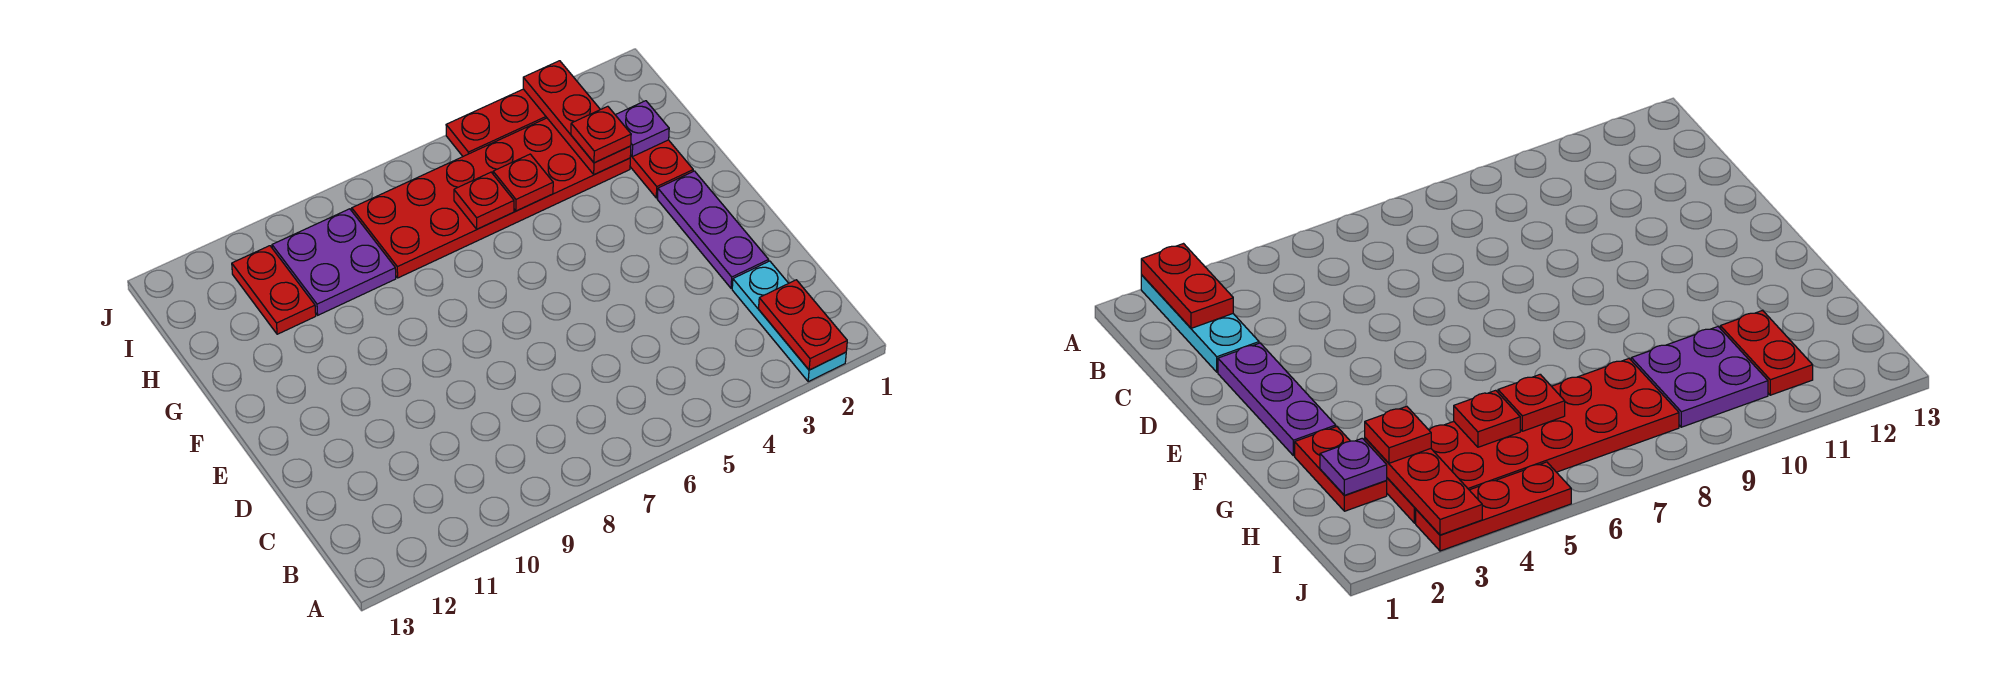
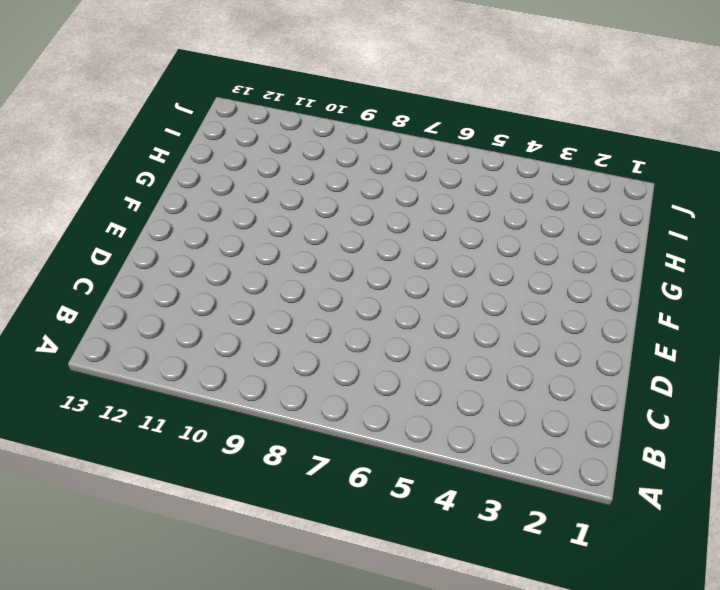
none -> cyan 1x3 plate [732,261,846,381]
none -> purple 1x3 plate [657,171,769,288]
none -> red 1x2 plate [630,140,693,198]

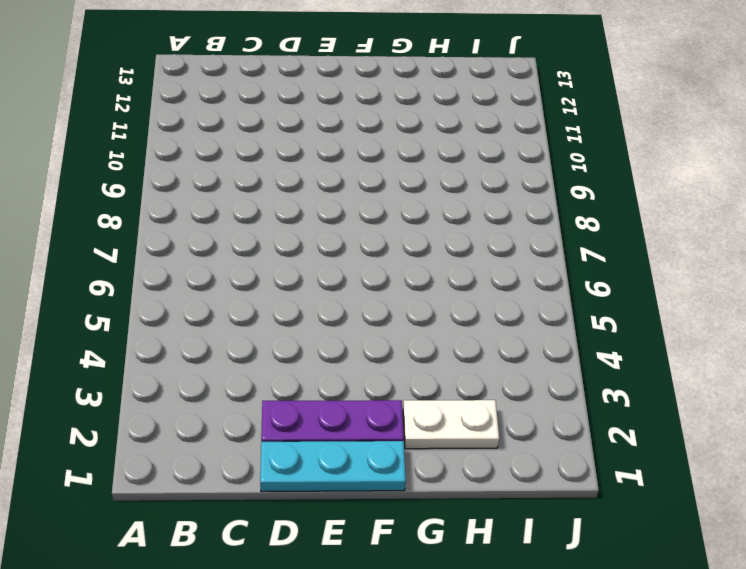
cyan 1x3 plate [260,441,406,492] -> cyan 1x3 plate moved to [732,261,846,381]
white 1x2 plate [403,400,499,449] -> red 1x2 plate [630,140,693,198]
none -> red 2x6 plate [352,118,630,278]
none -> purple 2x2 plate [272,209,396,315]
none -> red 1x2 plate [232,246,316,334]

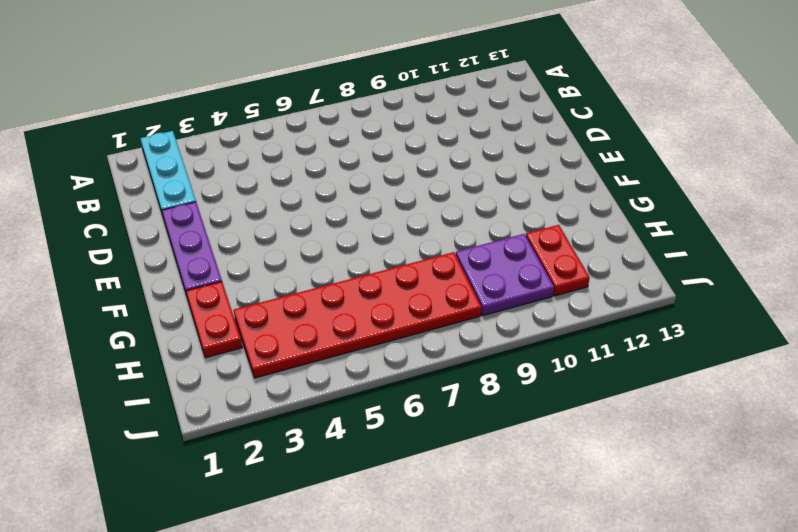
none -> red 1x3 plate [446,89,547,156]
none -> red 1x2 plate [759,280,847,370]
none -> purple 1x1 plate [616,101,669,157]

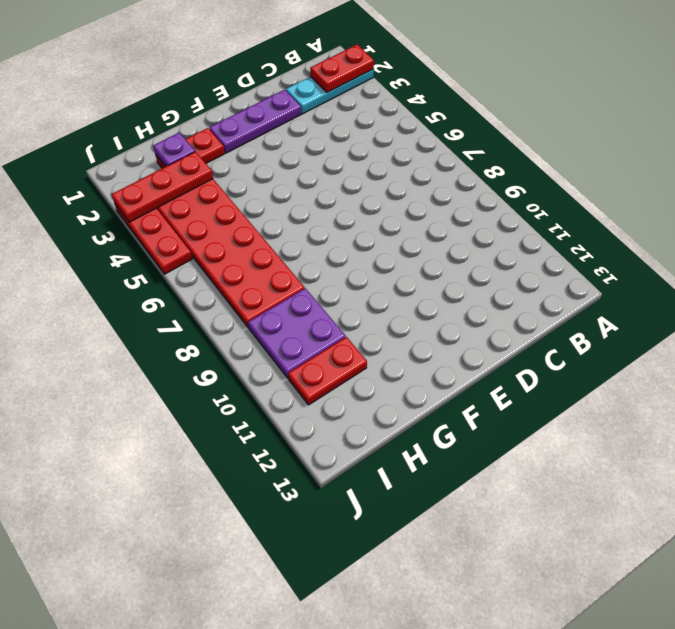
none -> red 1x1 plate [493,154,553,211]
none -> red 1x1 plate [454,172,514,229]
none -> red 1x1 plate [571,106,631,163]

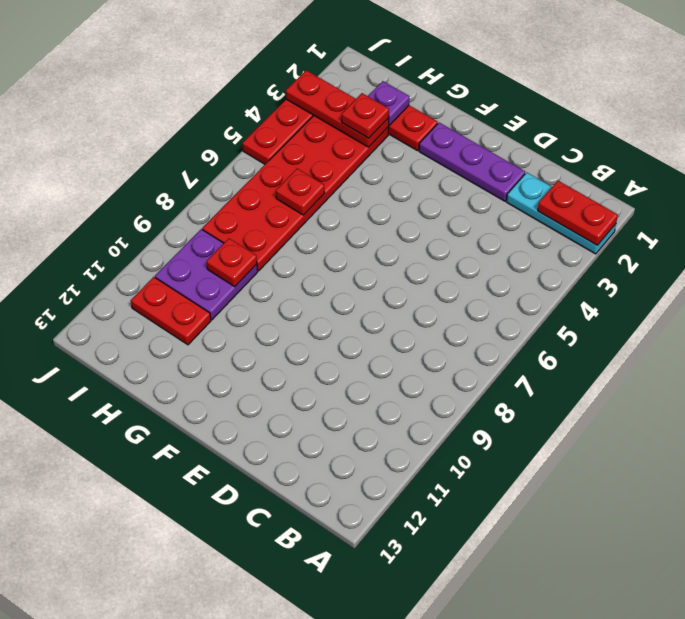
red 1x1 plate [207,238,257,287] -> red 1x1 plate moved to [493,154,553,211]

